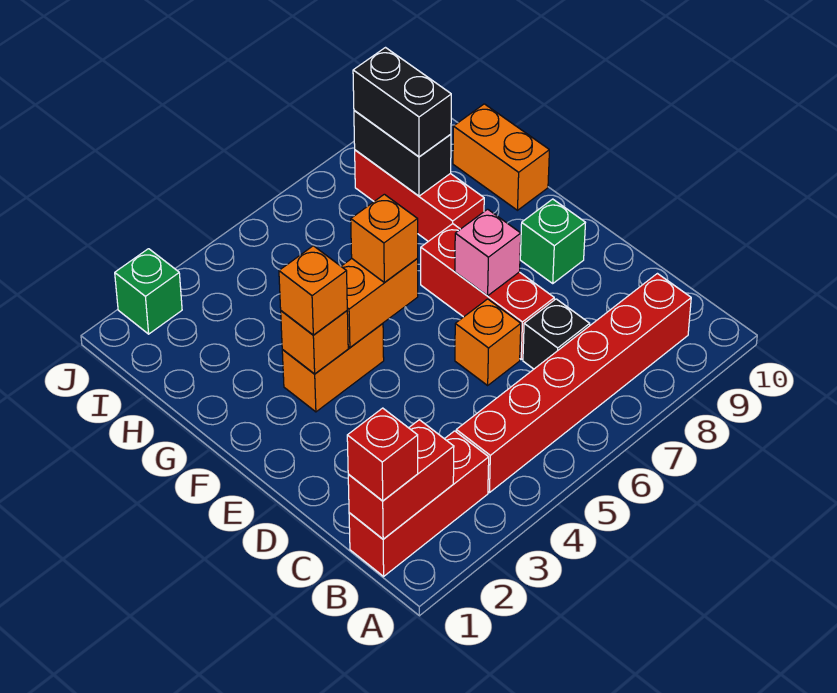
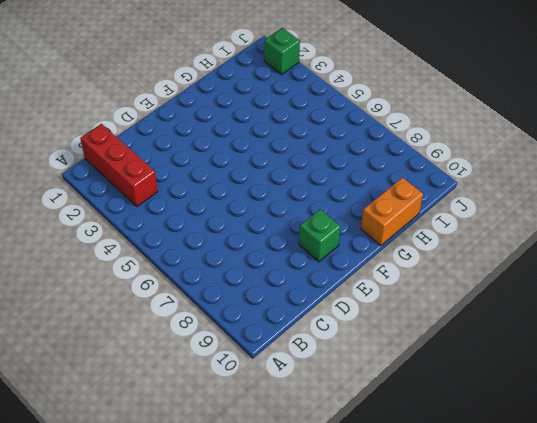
none -> red 1x6 brick [456,274,691,493]
none -> black 1x1 brick [523,299,590,369]
none -> orange 1x1 brick [455,299,521,385]

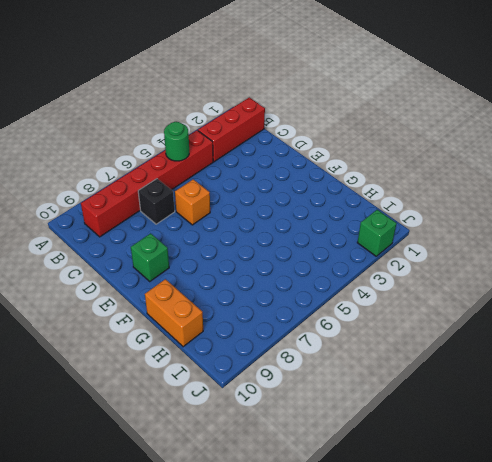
green 1x1 round brick [164,122,189,161] -> none
none -> red 1x3 brick [421,224,554,359]
none -> orange 1x2 brick [282,323,384,412]
none -> red 1x3 brick [355,150,484,241]

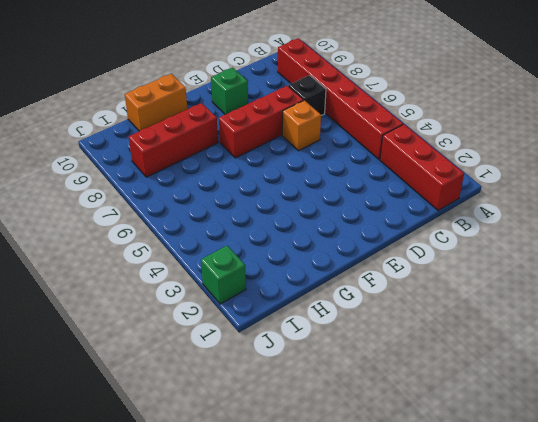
none -> orange 1x2 brick [282,323,384,412]
none -> red 1x2 brick [348,420,454,539]
none -> pink 1x1 brick [455,209,521,296]

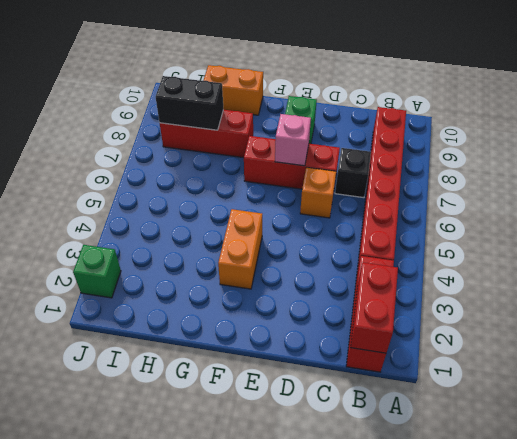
none -> orange 1x1 brick [281,311,348,374]
none -> orange 1x2 brick [341,259,418,347]
none -> red 1x1 brick [347,408,418,501]

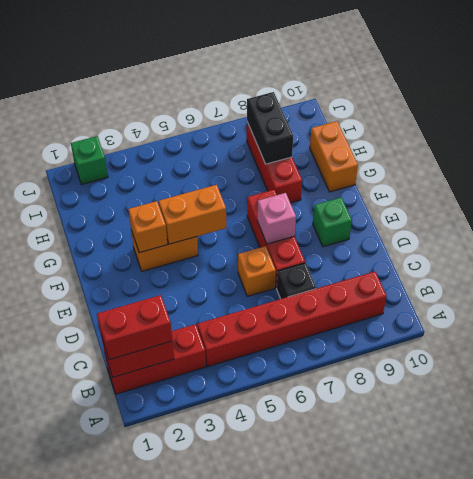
red 1x2 brick [97,295,172,360] -> red 1x1 brick [347,408,418,501]
none -> orange 1x1 brick [279,246,347,335]
none -> orange 1x1 brick [351,194,418,283]
none -> black 1x2 brick [353,48,451,157]

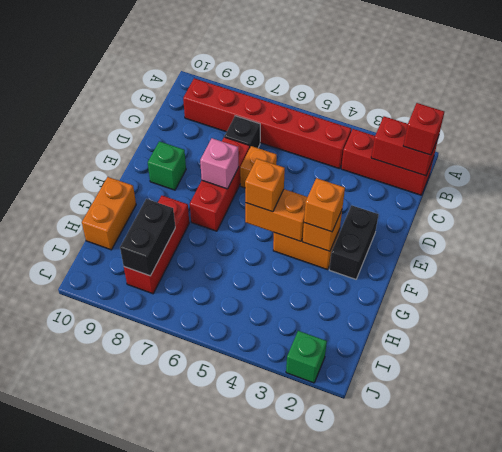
black 1x2 brick [329,205,378,279] -> black 1x2 brick moved to [353,48,451,157]

